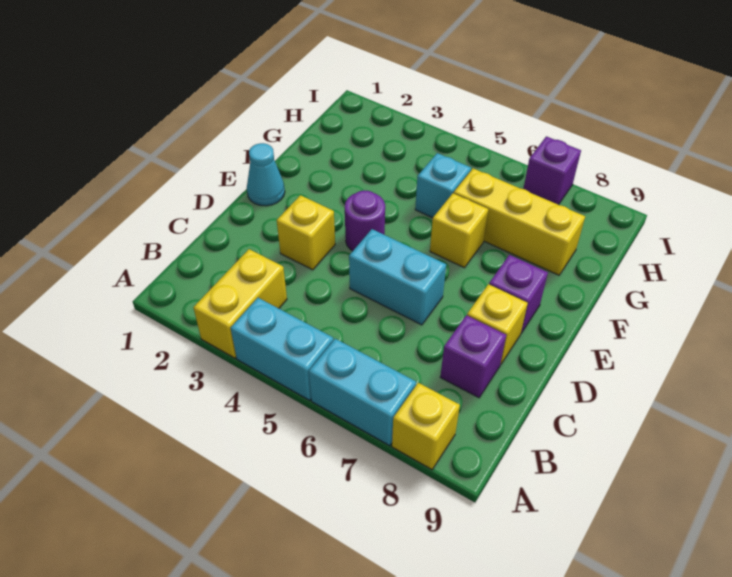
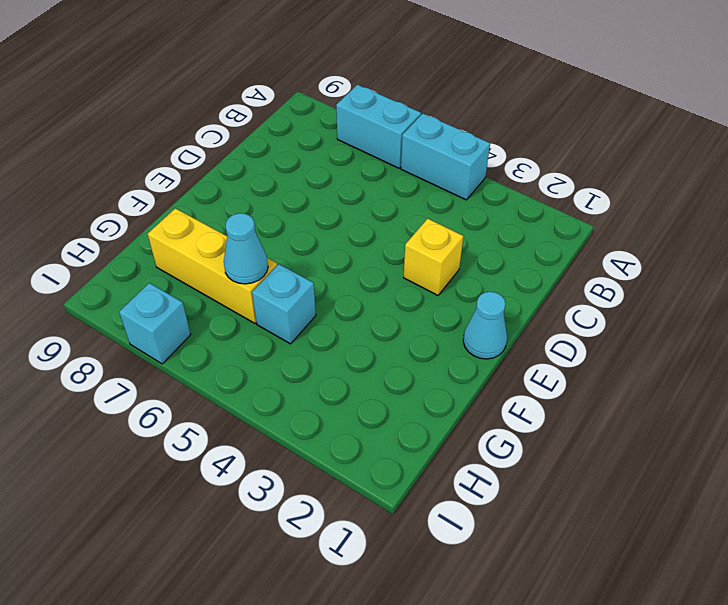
cyan 1x1 cone [224,213,268,284] -> none
cyan 1x1 brick [119,283,191,364] -> purple 1x1 brick [523,136,581,205]
none -> yellow 1x2 brick [193,249,287,358]
none -> yellow 1x1 brick [392,383,460,469]
none -> purple 1x1 brick [440,315,506,398]

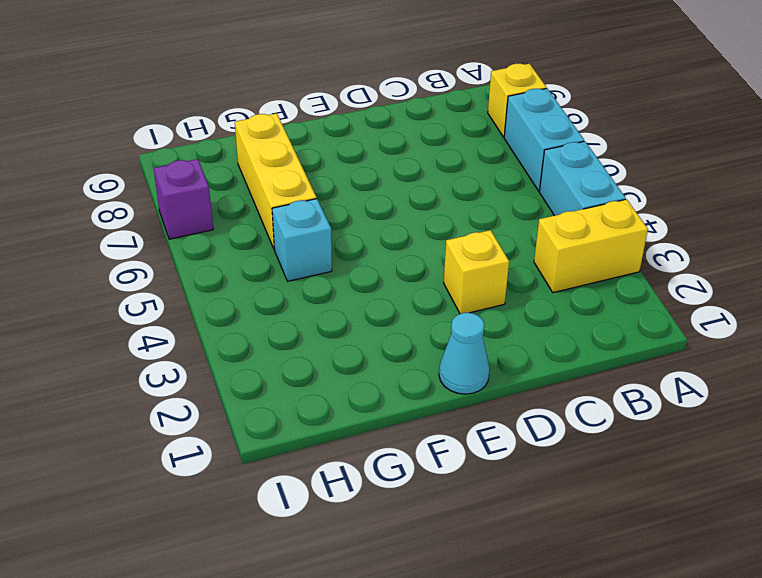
none -> purple 1x1 brick [440,315,506,398]
none -> cyan 1x2 brick [349,229,446,325]
none -> yellow 1x1 brick [467,284,528,365]

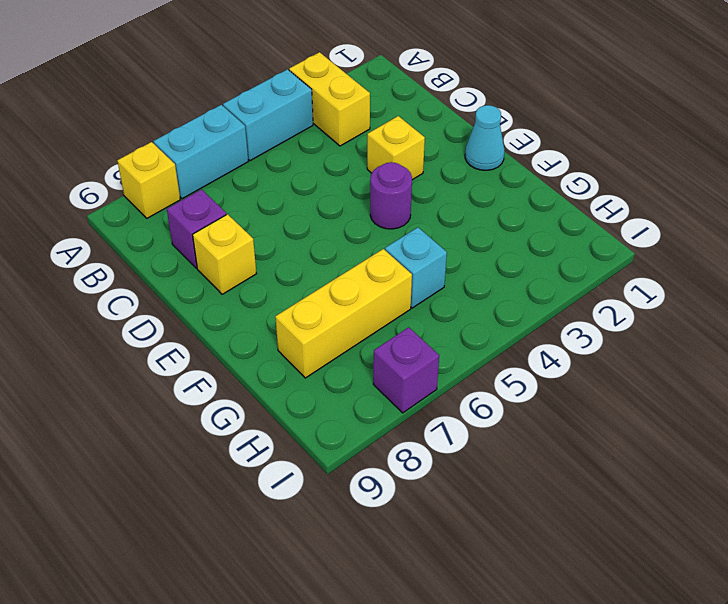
none -> cyan 1x2 brick [349,229,446,325]
none -> purple 1x1 brick [489,255,548,333]
none -> yellow 1x1 brick [430,193,488,268]

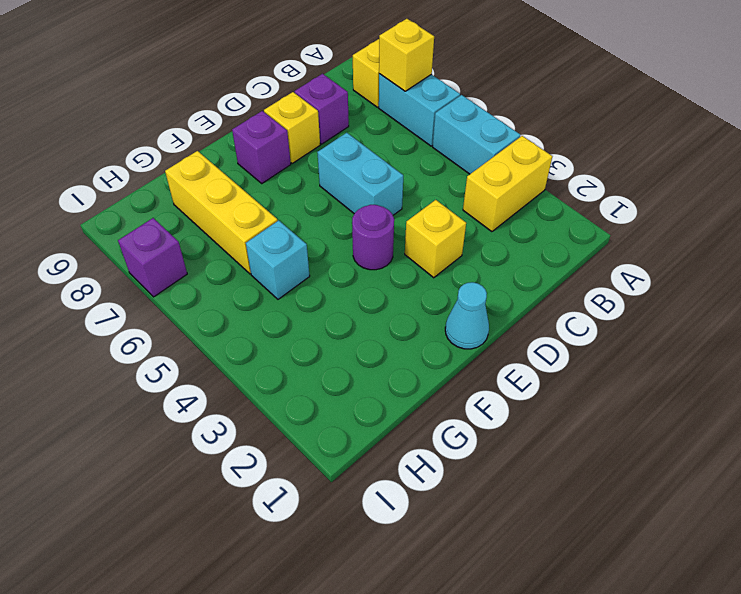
yellow 1x1 brick [379,19,434,91] -> yellow 1x1 brick moved to [430,193,488,268]

